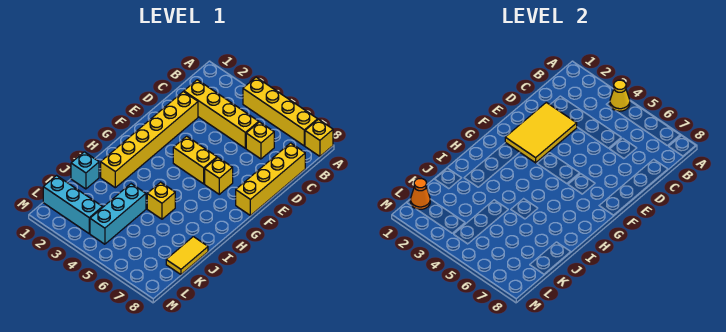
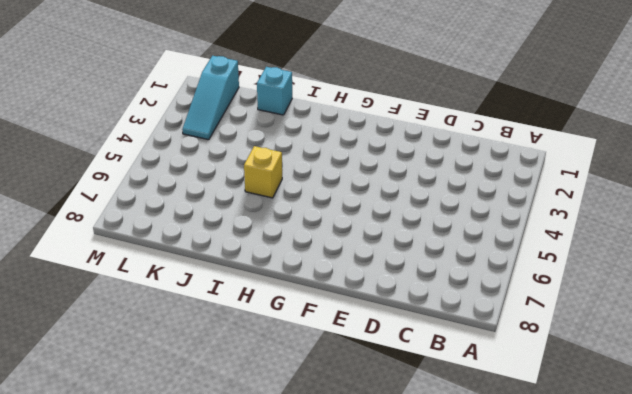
cyan 1x3 slope [182,56,239,140] -> cyan 1x3 brick [43,176,103,233]
none -> yellow 1x4 brick [243,77,318,146]
none -> yellow 1x1 brick [305,119,333,156]
none -> yellow 1x4 brick [184,80,259,148]

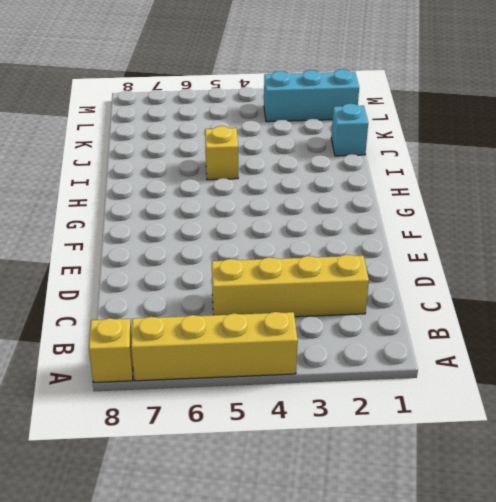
none -> yellow 1x1 brick [246,122,274,159]
none -> yellow 1x4 brick [236,143,305,215]
none -> yellow 1x6 brick [101,92,198,188]

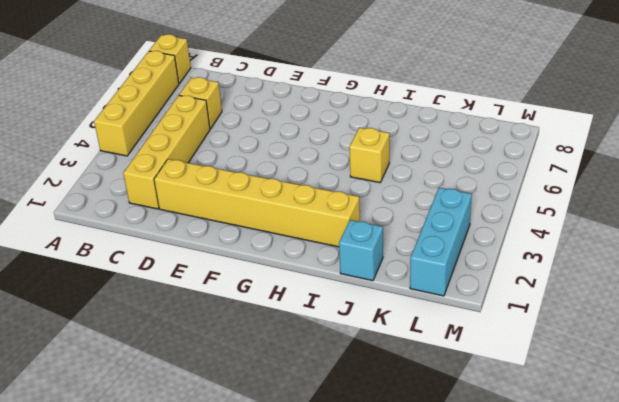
none -> yellow 1x4 brick [236,143,305,215]
none -> yellow 1x2 brick [173,136,217,184]
none -> yellow 1x1 brick [205,157,233,194]

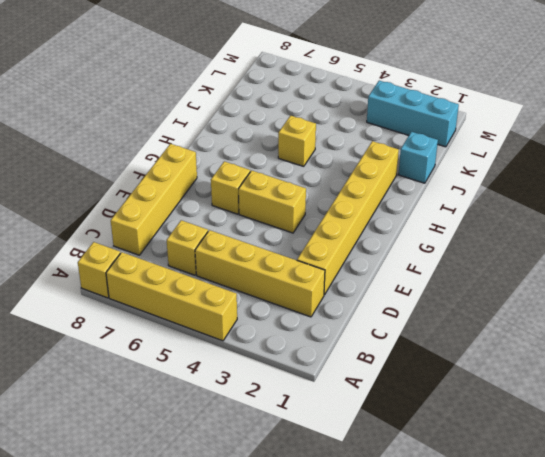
none -> cyan 1x3 brick [90,184,146,244]
none -> yellow 1x2 tile [166,237,208,274]
none -> yellow 1x1 cone [610,80,630,111]

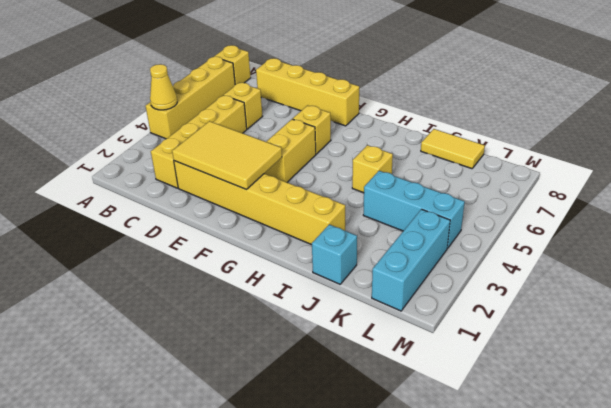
none -> orange 1x1 cone [410,179,430,210]

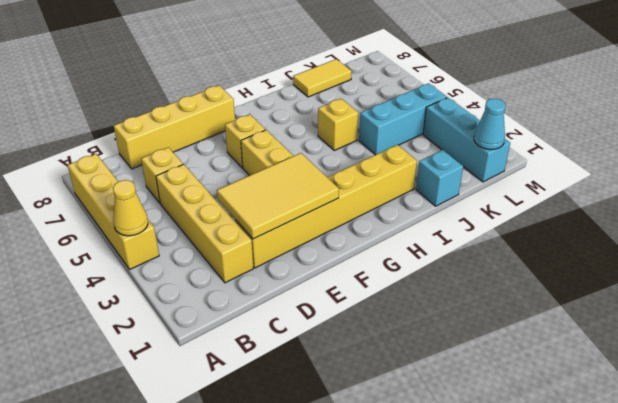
cyan 1x1 cone [474,99,505,150] -> orange 1x1 cone [410,179,430,210]
none -> yellow 1x1 brick [305,119,333,156]

